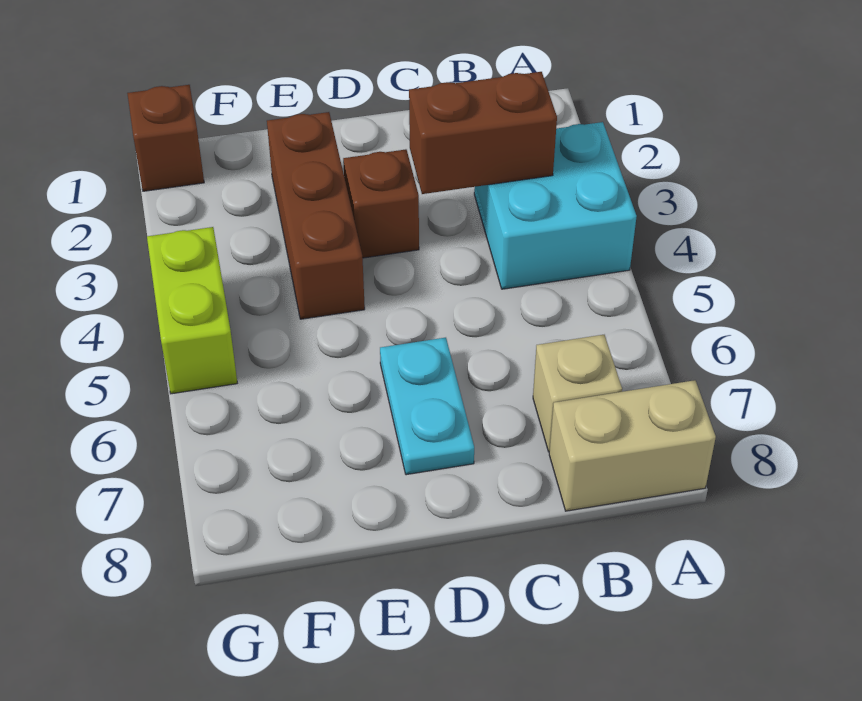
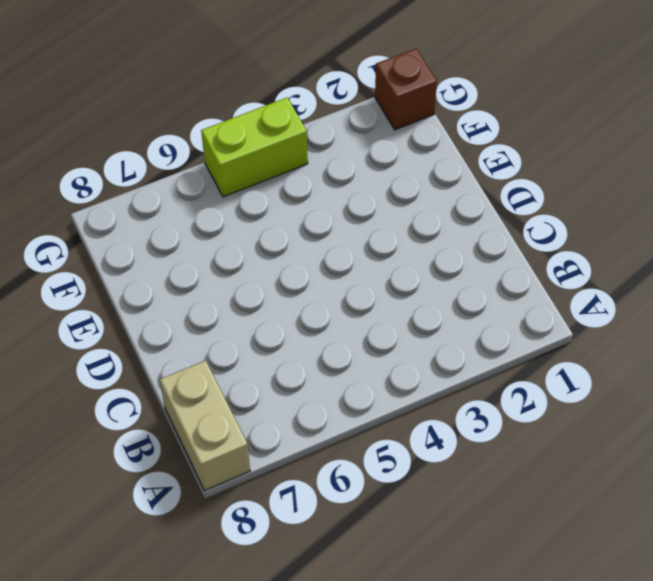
none -> cyan 2x2 brick [474,122,637,289]
none -> tan 1x1 brick [533,335,622,452]

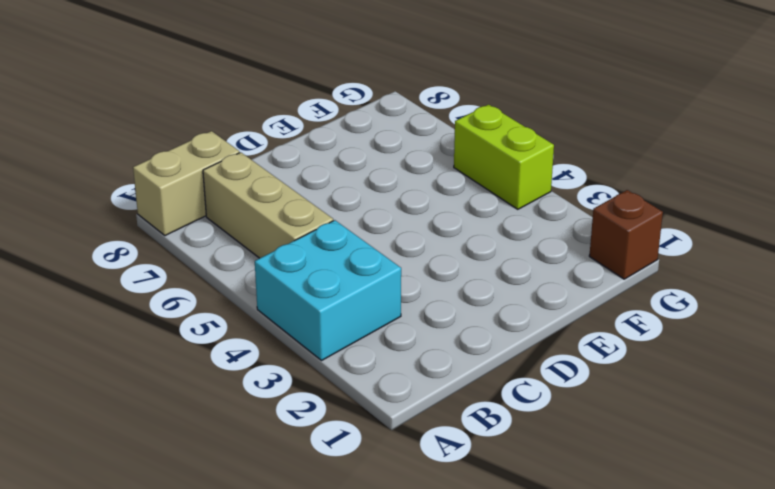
tan 1x3 brick [203,152,333,258] -> tan 1x1 brick [533,335,622,452]
none -> brown 1x1 brick [343,149,419,258]
none -> cyan 1x2 plate [380,338,474,475]

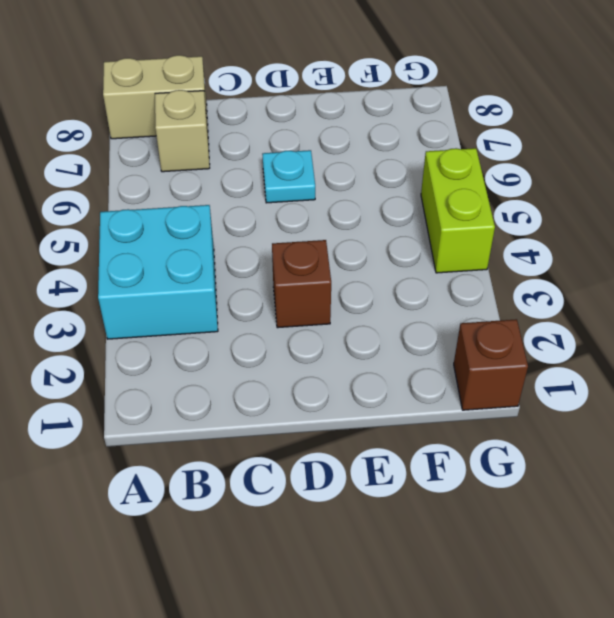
cyan 1x1 plate [262,150,315,203] -> cyan 1x2 plate [380,338,474,475]
none -> brown 1x3 brick [267,112,365,319]
none -> brown 1x2 brick [409,72,557,194]

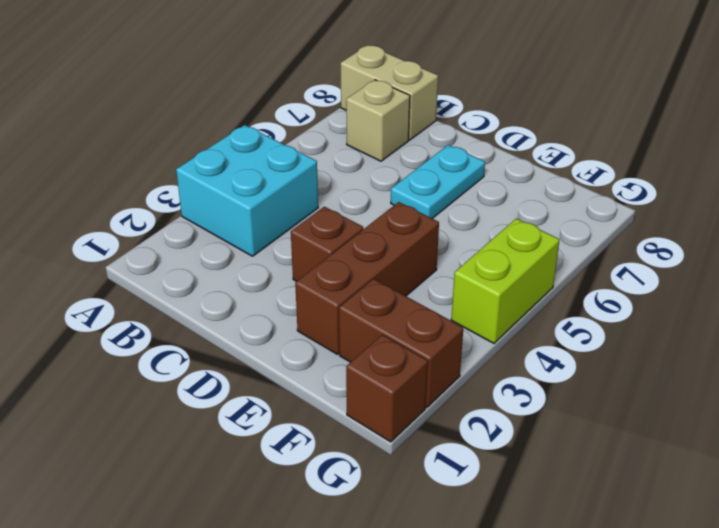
brown 1x2 brick [339,279,463,407] -> brown 1x2 brick moved to [409,72,557,194]

